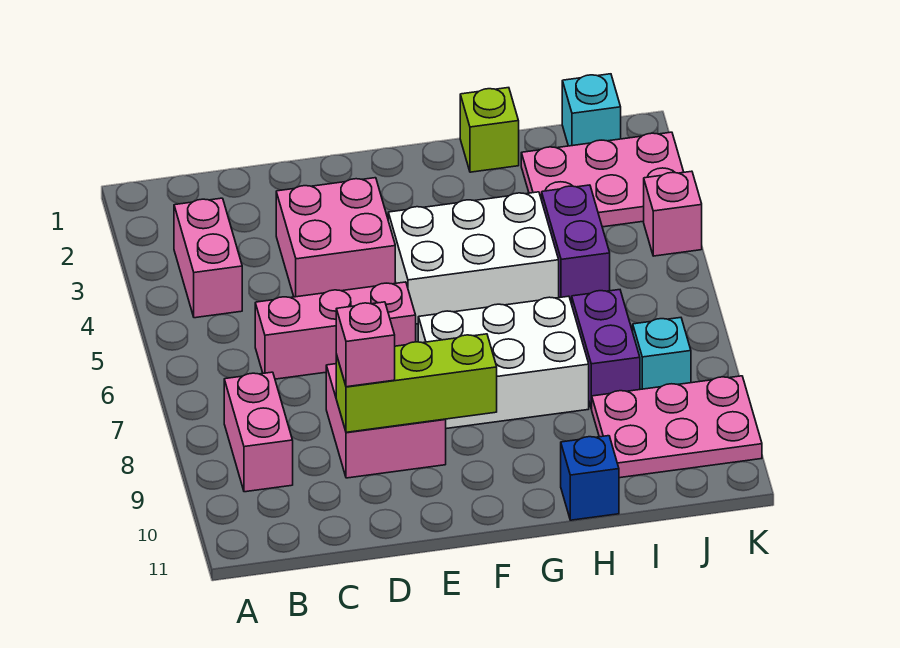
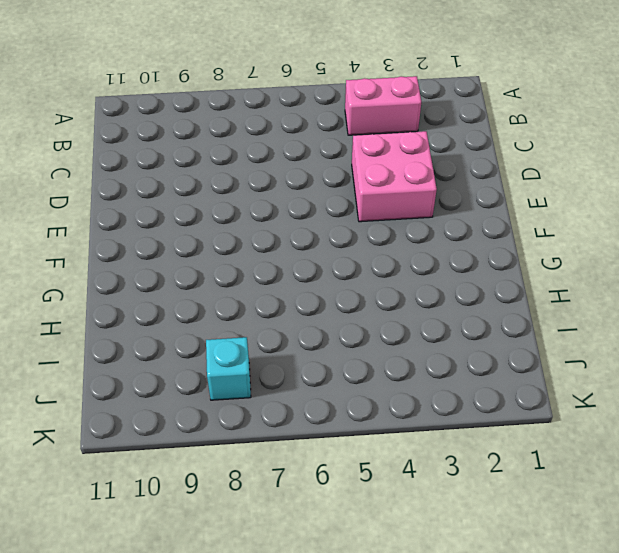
none -> pink 1x2 brick [224,372,293,492]
none -> pink 1x3 brick [255,282,416,379]
none -> pink 2x2 brick [326,364,446,478]

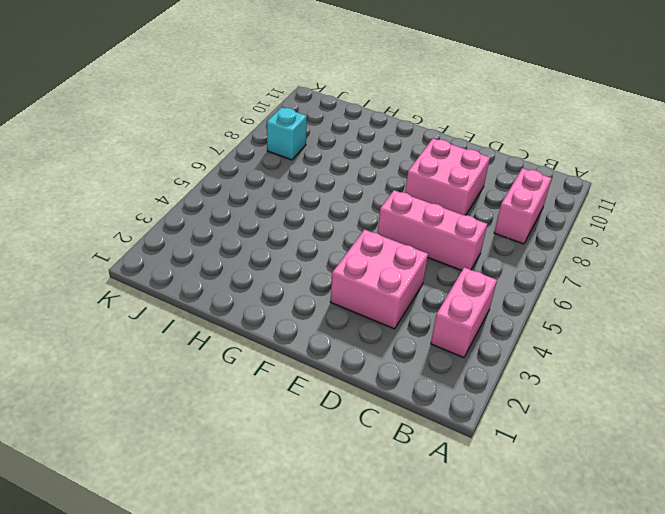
none -> white 2x3 brick [388,192,559,324]
none -> white 2x3 brick [418,296,589,429]
none -> lime 1x1 brick [460,88,519,172]

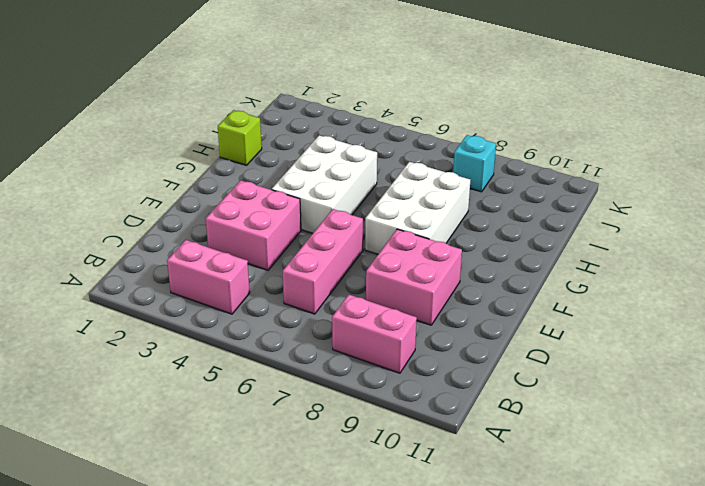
none -> blue 1x1 brick [561,436,619,520]
none -> pink 2x3 plate [521,132,684,227]
none -> purple 1x2 brick [542,185,610,303]

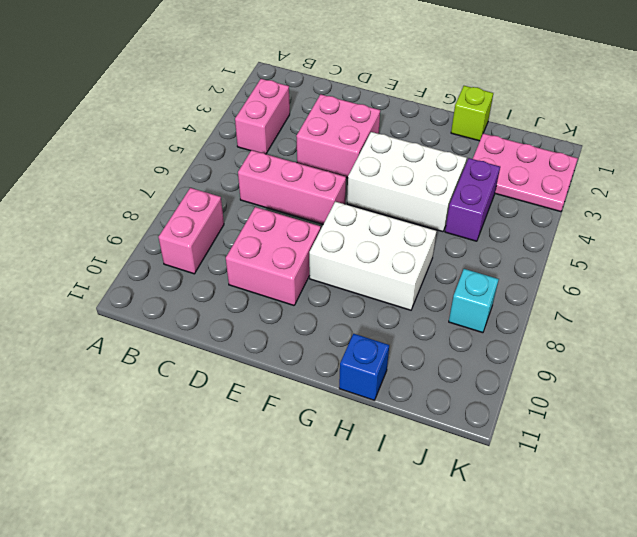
none -> purple 1x2 brick [571,290,640,409]
none -> pink 2x3 plate [592,376,762,478]
none -> cyan 1x1 brick [562,74,621,146]

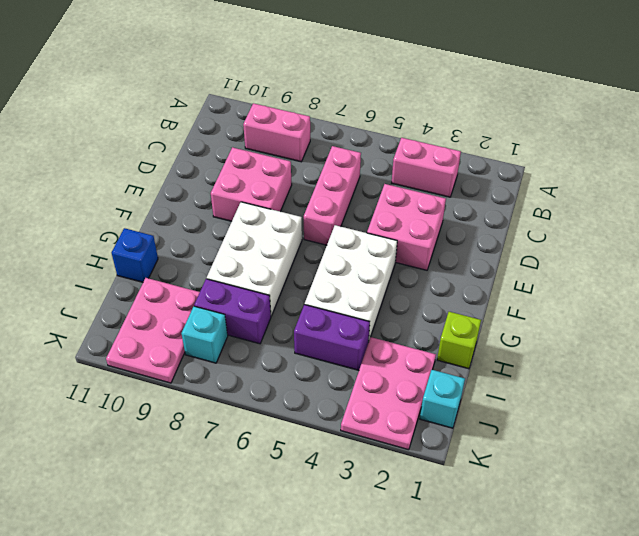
none -> pink 1x1 brick [644,171,702,256]
none -> lime 1x3 brick [336,334,497,432]
none -> pink 1x1 brick [336,302,395,387]

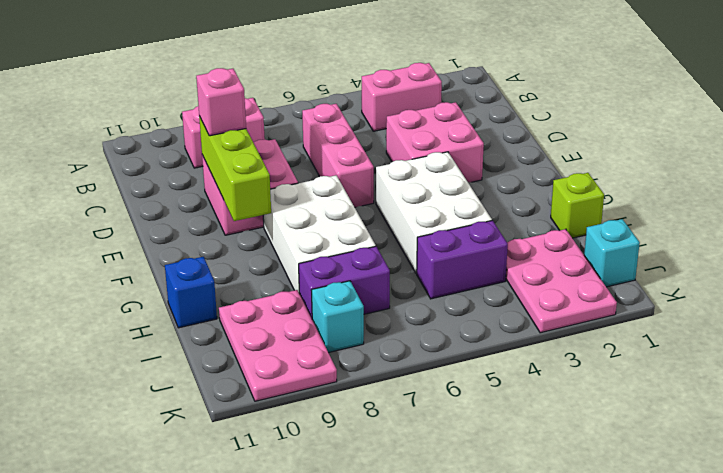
none -> pink 1x1 brick [644,171,702,256]

